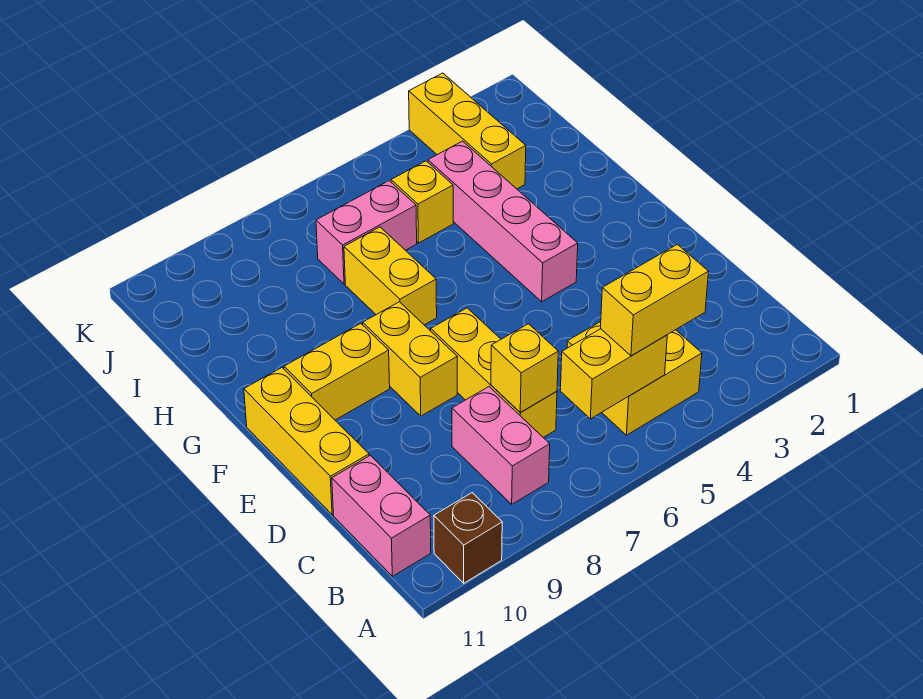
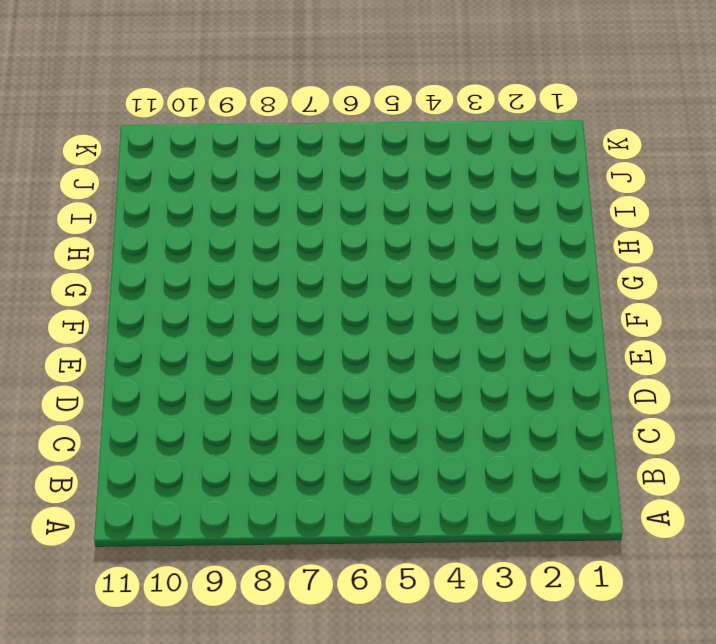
none -> brown 1x1 brick [434,493,502,583]
none -> yellow 2x2 brick [567,322,702,435]
none -> pink 1x2 brick [452,387,550,504]

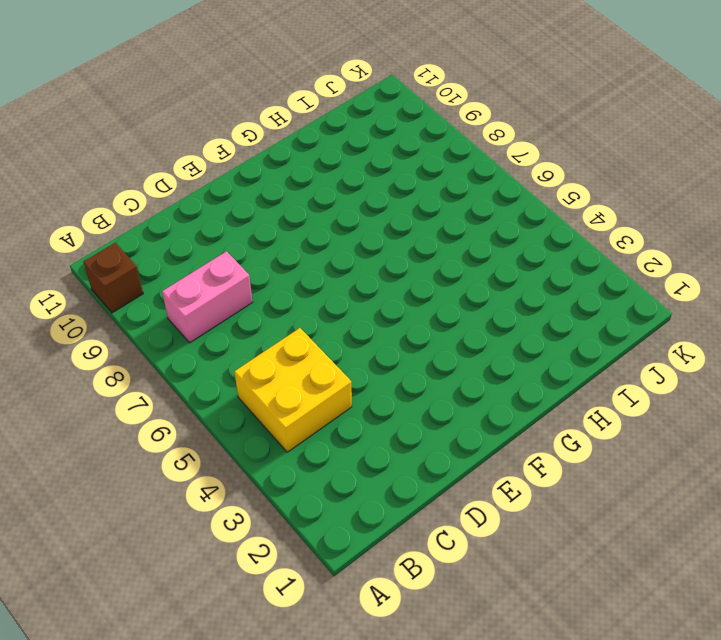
none -> pink 1x2 brick [332,455,431,576]
none -> yellow 1x3 brick [431,308,557,438]
none -> yellow 1x3 brick [244,368,369,515]

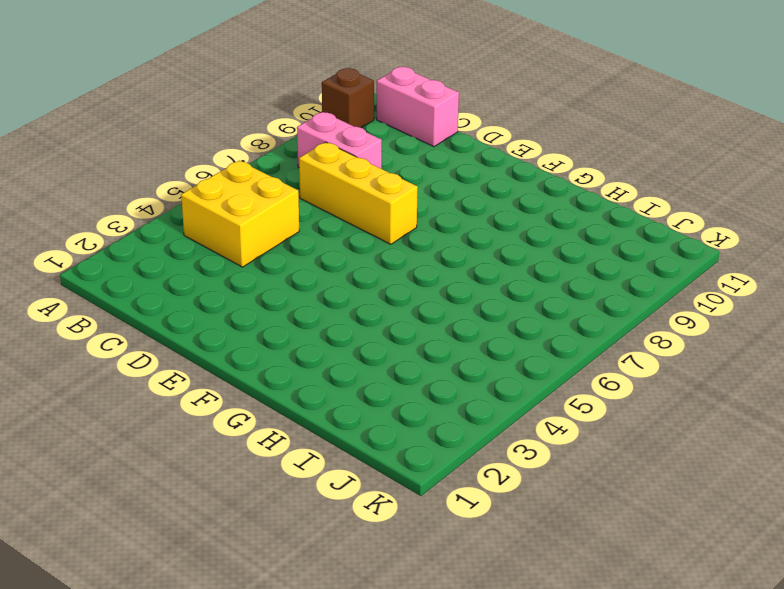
none -> yellow 1x3 brick [244,368,369,515]
none -> yellow 1x2 brick [363,302,457,416]
none -> pink 1x4 brick [428,141,578,302]

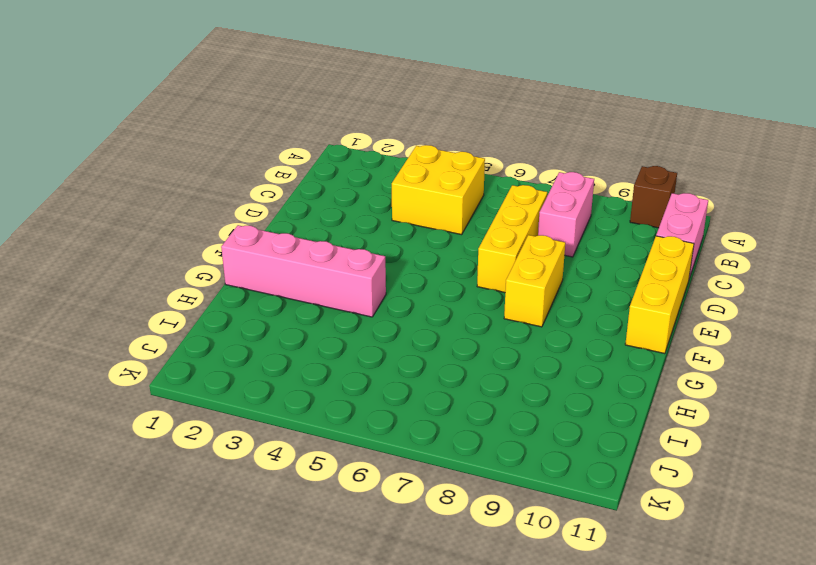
pink 1x4 brick [221,225,386,317] -> pink 1x4 brick turned to [428,141,578,302]
none -> yellow 1x2 brick [284,323,390,420]
none -> yellow 1x2 brick [344,227,437,325]
none -> yellow 1x3 brick [409,73,526,189]

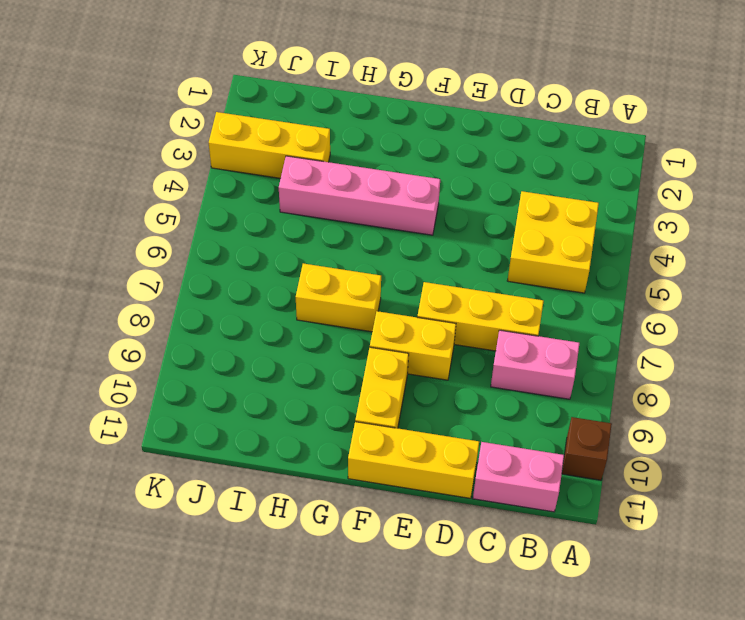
none -> yellow 1x1 brick [391,161,453,243]
none -> pink 1x2 brick [316,181,417,284]
none -> yellow 1x2 brick [560,329,667,419]

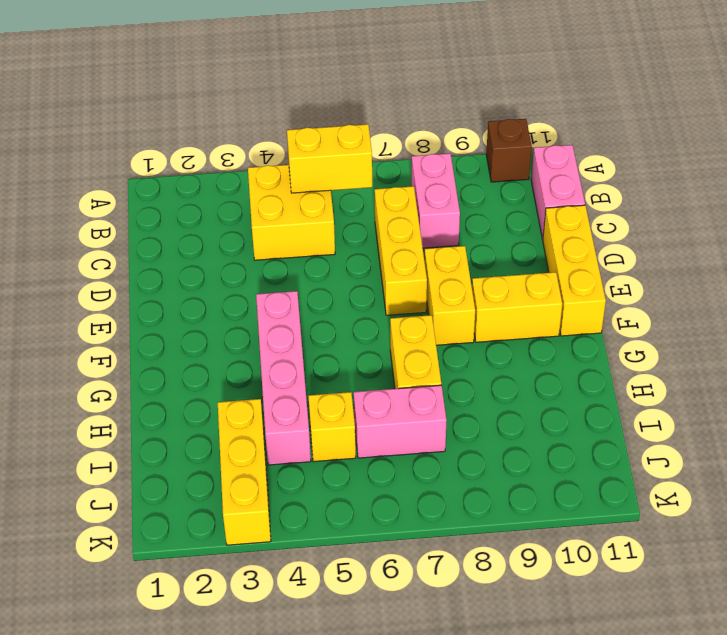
none -> yellow 1x1 brick [491,324,558,412]
none -> yellow 1x2 brick [600,244,709,356]

